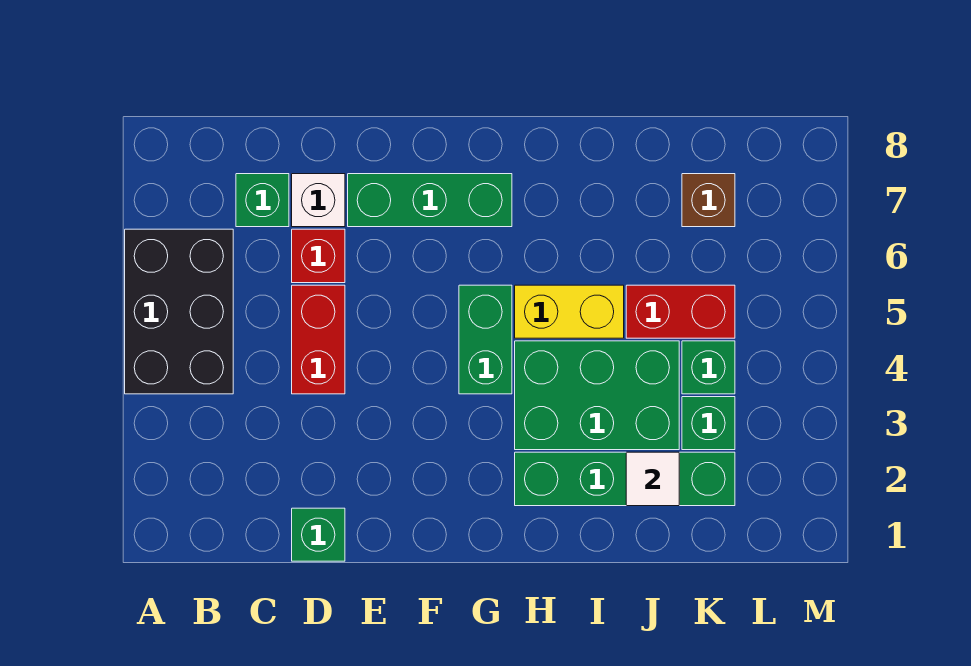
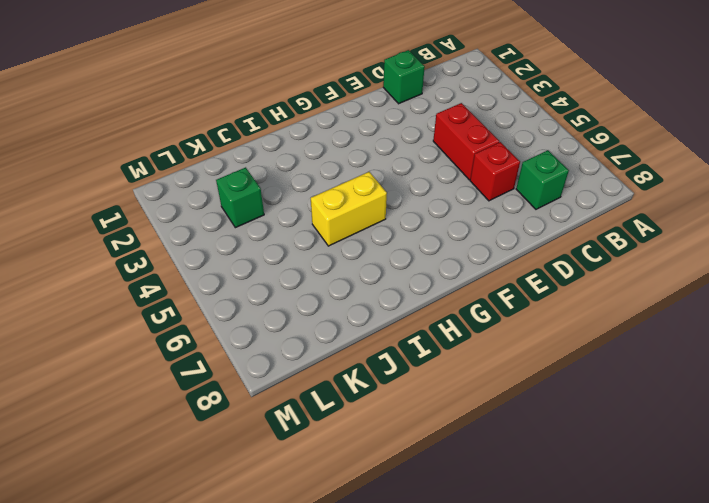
none -> black 2x3 brick [125,229,233,394]
none -> white 1x1 brick [292,174,345,227]
none -> green 1x3 brick [348,174,512,227]

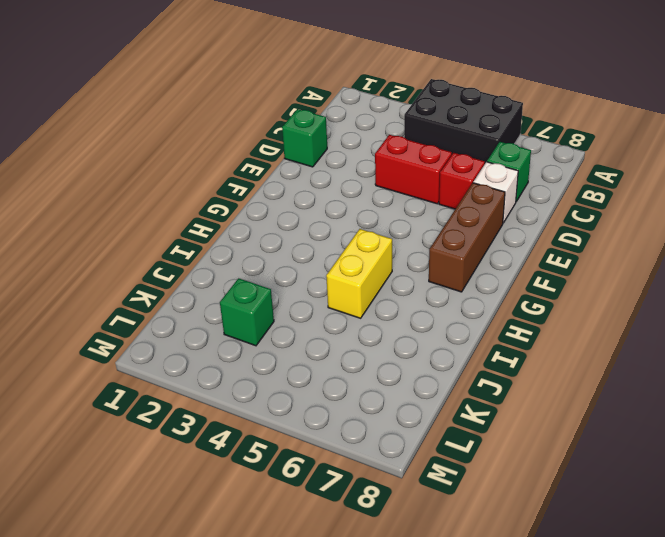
brown 1x3 brick [429,183,505,292] -> green 1x3 brick [348,174,512,227]
none -> green 1x2 brick [459,285,512,394]
none -> green 1x4 brick [515,452,735,506]
none -> green 2x3 brick [515,341,679,450]

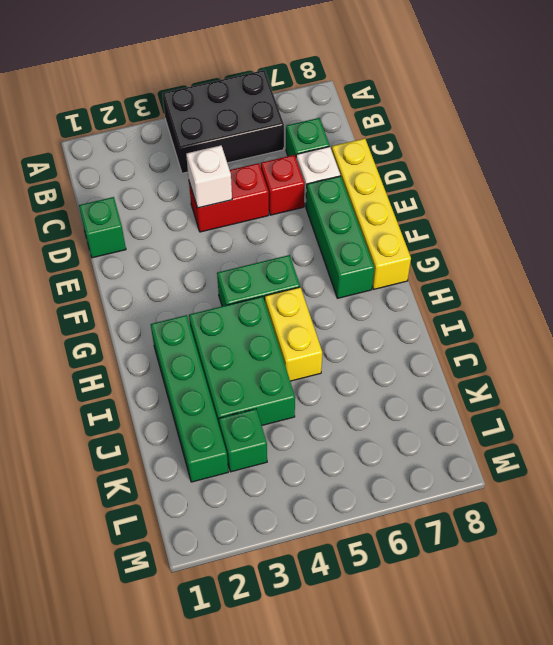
white 1x1 brick [186,145,232,208] -> none
yellow 1x4 brick [332,138,411,289] -> none
none -> red 1x2 brick [626,285,735,338]
none -> green 1x1 brick [682,341,735,394]
none -> brown 1x1 brick [682,174,735,227]

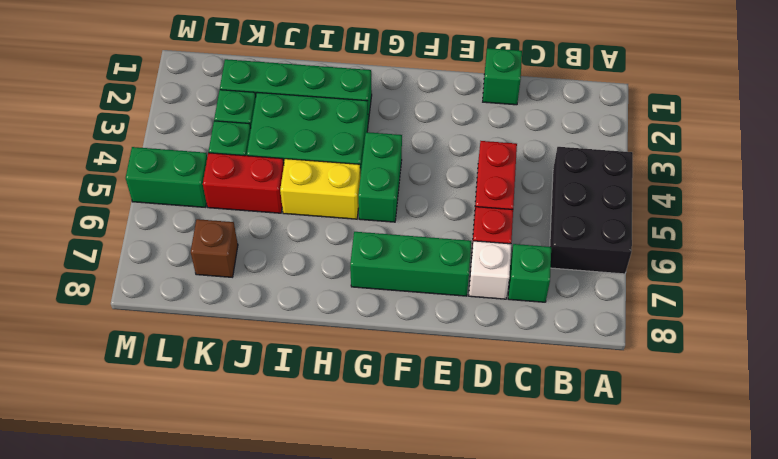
green 1x2 brick [126,147,207,207] -> none
none -> white 1x1 tile [626,452,679,506]

